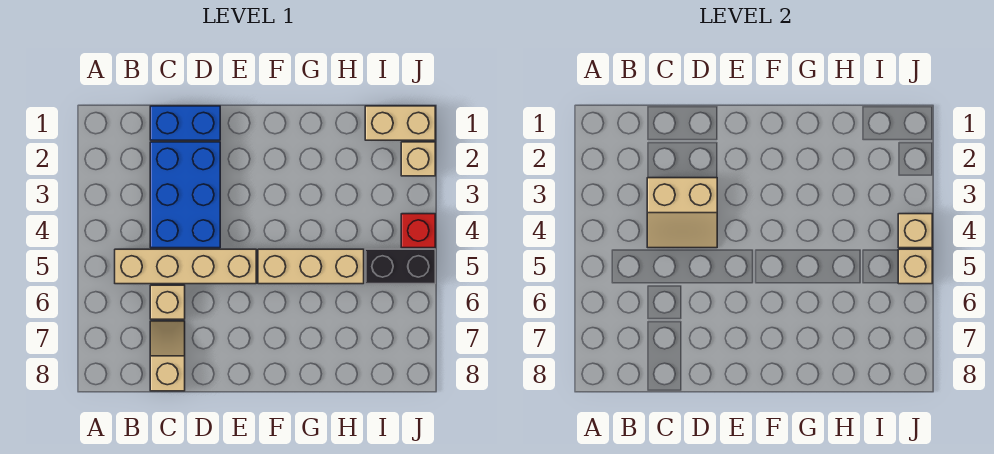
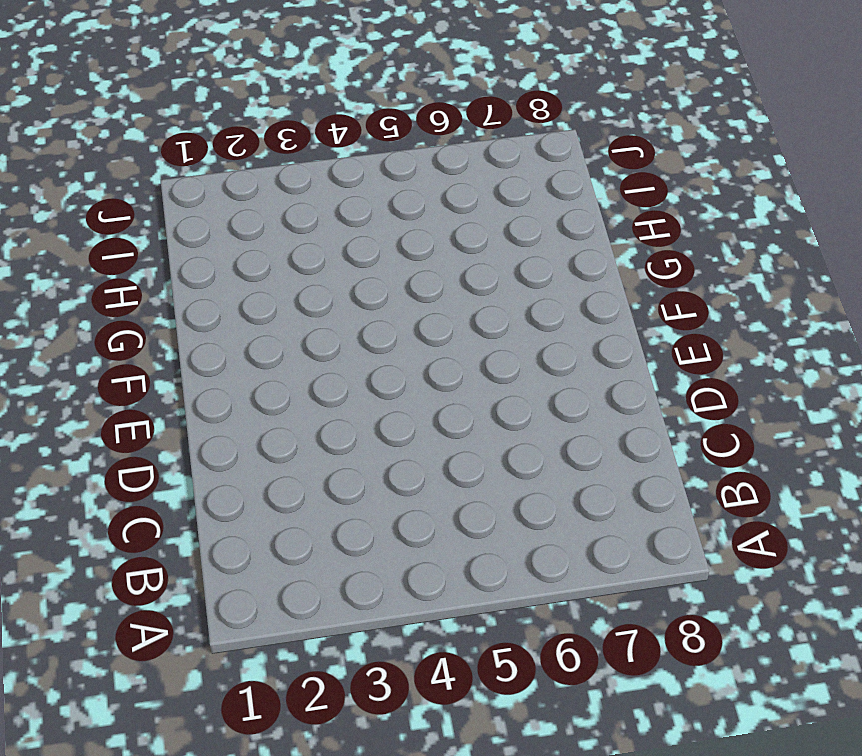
none -> tan 1x4 brick [115,249,256,284]
none -> blue 1x2 brick [150,106,220,140]
none -> blue 2x3 brick [150,142,220,248]

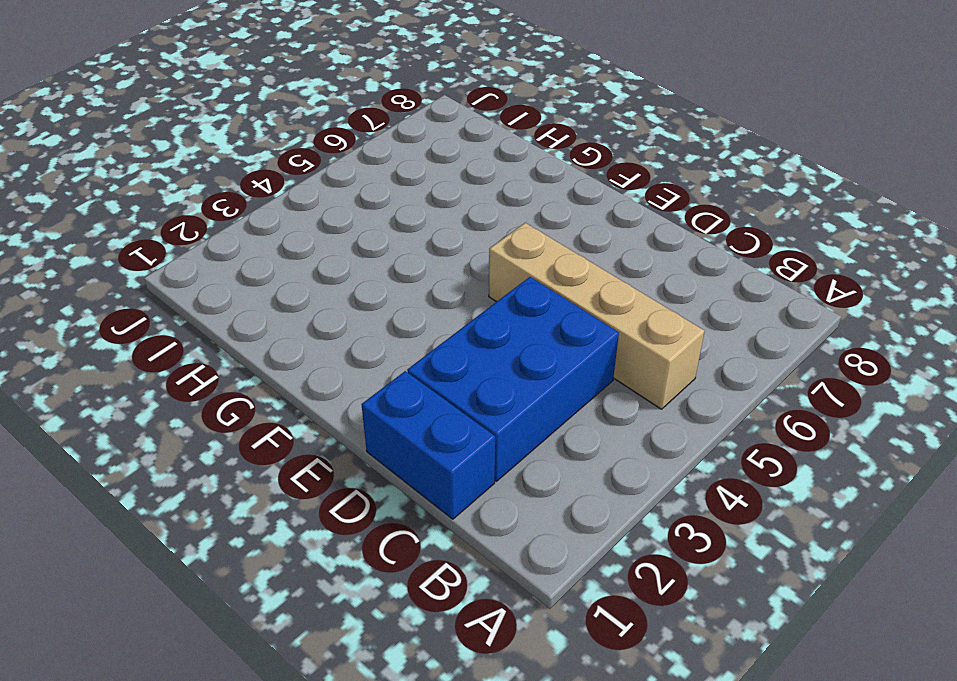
none -> tan 1x1 brick [150,285,185,319]
none -> tan 1x2 slope [150,321,185,391]
none -> tan 1x3 brick [258,249,364,284]

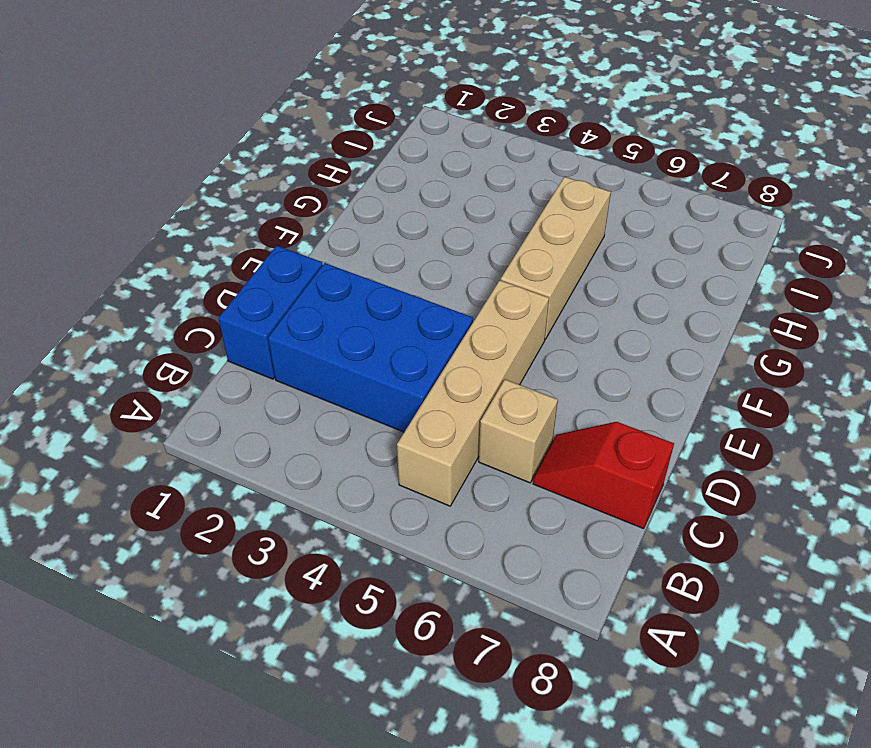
red 1x2 slope [533,422,674,529] -> tan 1x2 slope [150,321,185,391]
none -> tan 1x2 brick [365,106,435,140]
none -> black 1x2 brick [365,249,435,284]
none -> tan 1x1 brick [401,142,435,176]

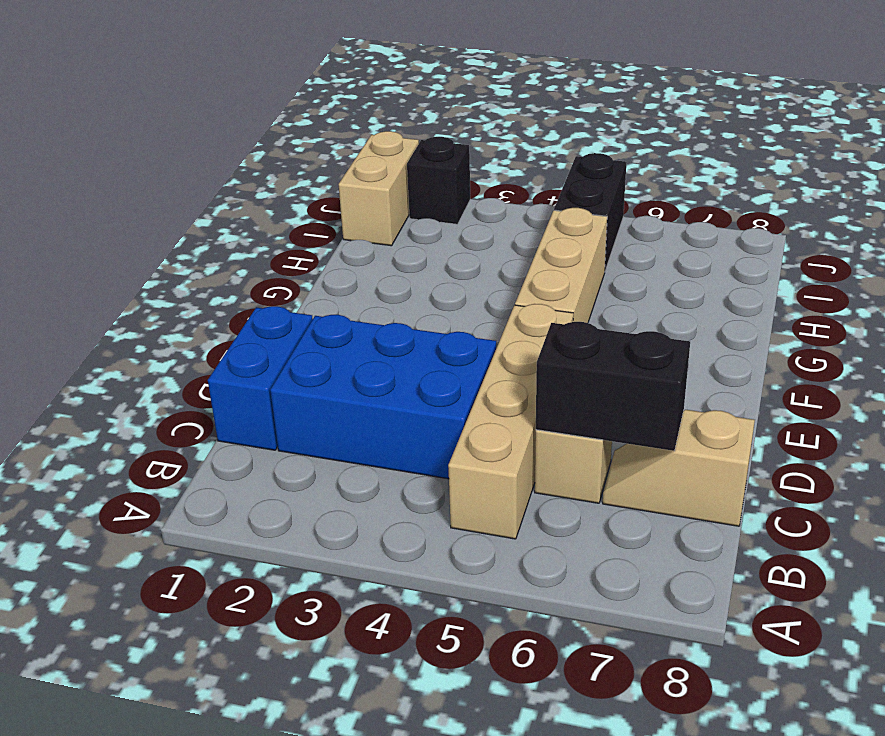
black 1x2 brick [536,322,690,451] -> none
black 1x1 brick [407,137,470,224] -> tan 1x1 brick [401,142,435,176]
none -> red 1x1 brick [401,214,435,248]
none -> tan 2x2 slope [647,178,717,248]
none -> tan 1x1 brick [898,214,932,248]

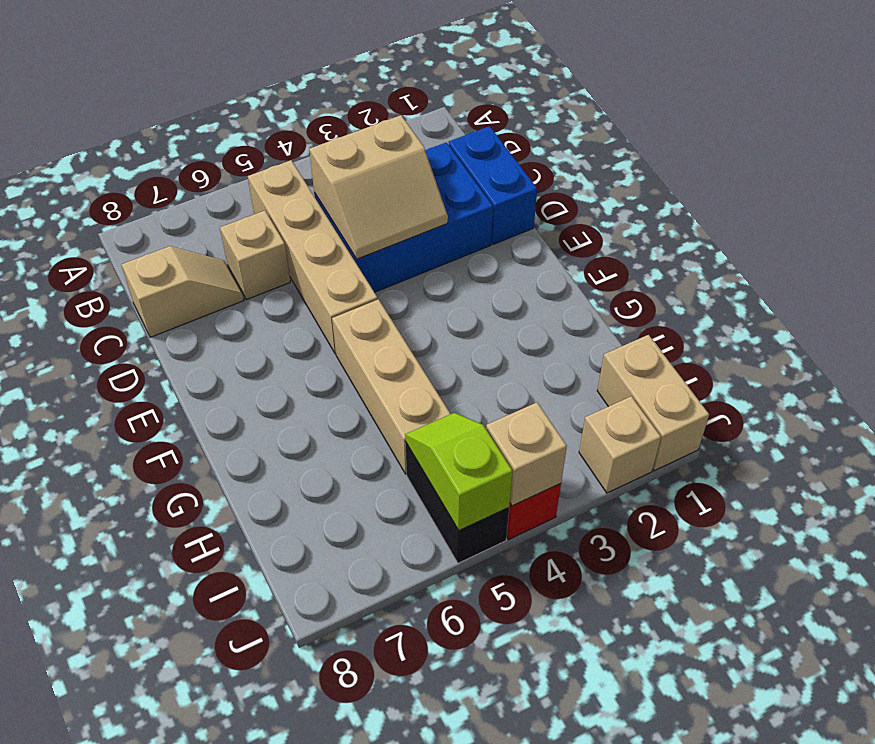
tan 2x2 slope [309,115,448,259] -> tan 2x2 slope turned to [647,178,717,248]
lime 1x2 slope [405,413,513,530] -> tan 1x1 brick [898,249,932,284]

